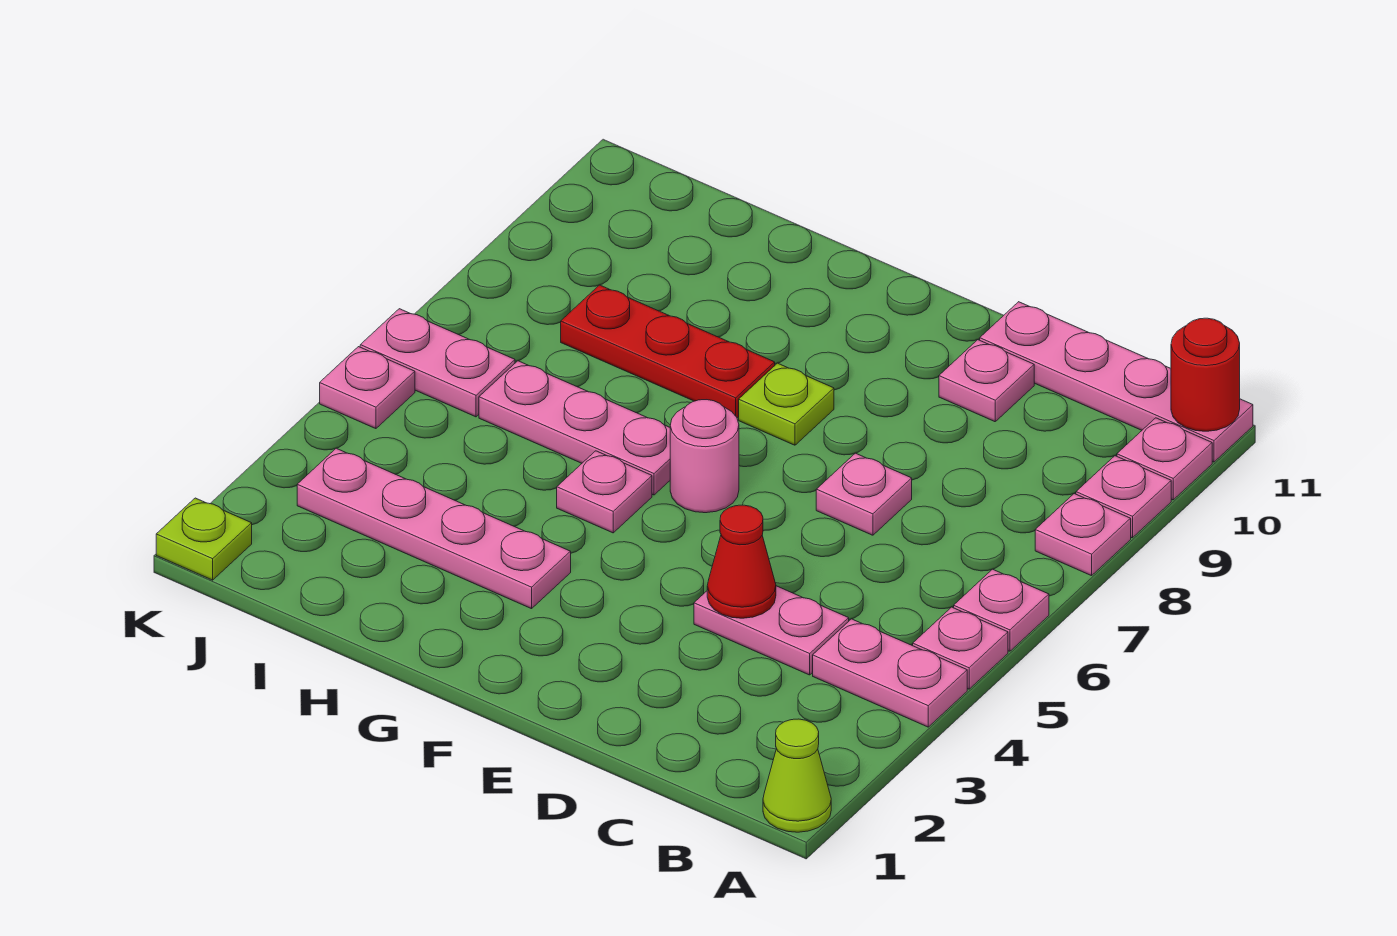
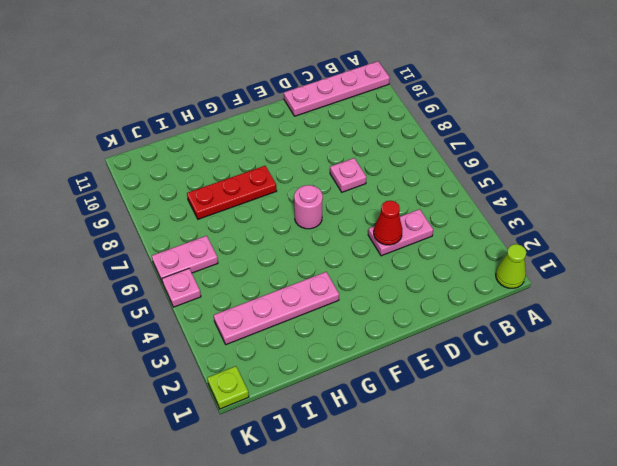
none -> pink 1x2 plate [813,619,967,727]
none -> pink 1x1 plate [913,607,1008,689]
none -> pink 1x1 plate [954,569,1049,651]

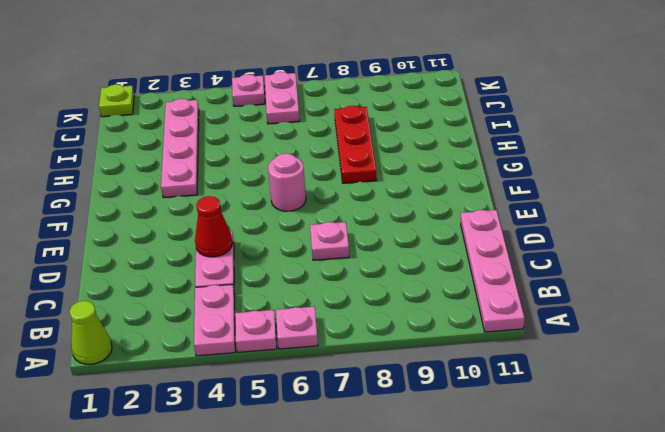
none -> pink 1x1 plate [1035,493,1131,576]
none -> pink 1x1 plate [1076,456,1171,538]
none -> pink 1x1 plate [1117,418,1212,500]

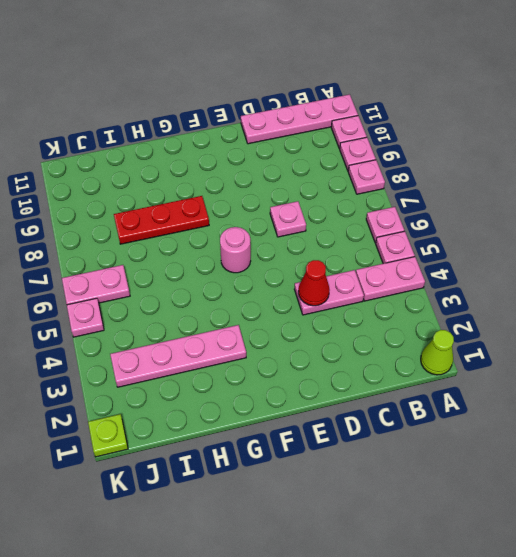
none -> pink 1x1 plate [939,340,1034,422]
none -> lime 1x1 plate [739,363,834,445]
none -> pink 1x1 plate [557,451,652,533]

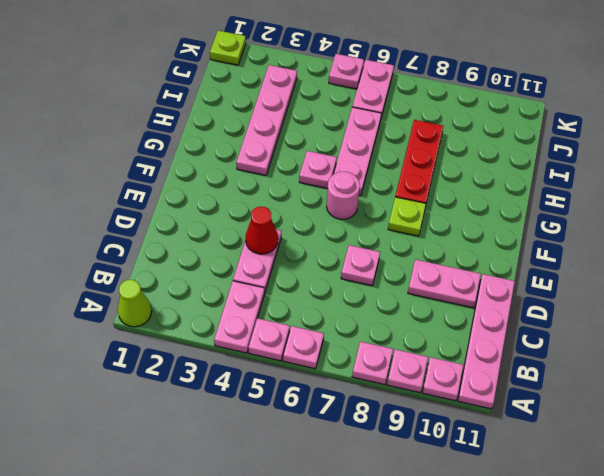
pink 1x2 plate [408,260,481,308] -> pink 1x1 plate [939,340,1034,422]
none -> red 1x1 round brick [1171,318,1240,431]

